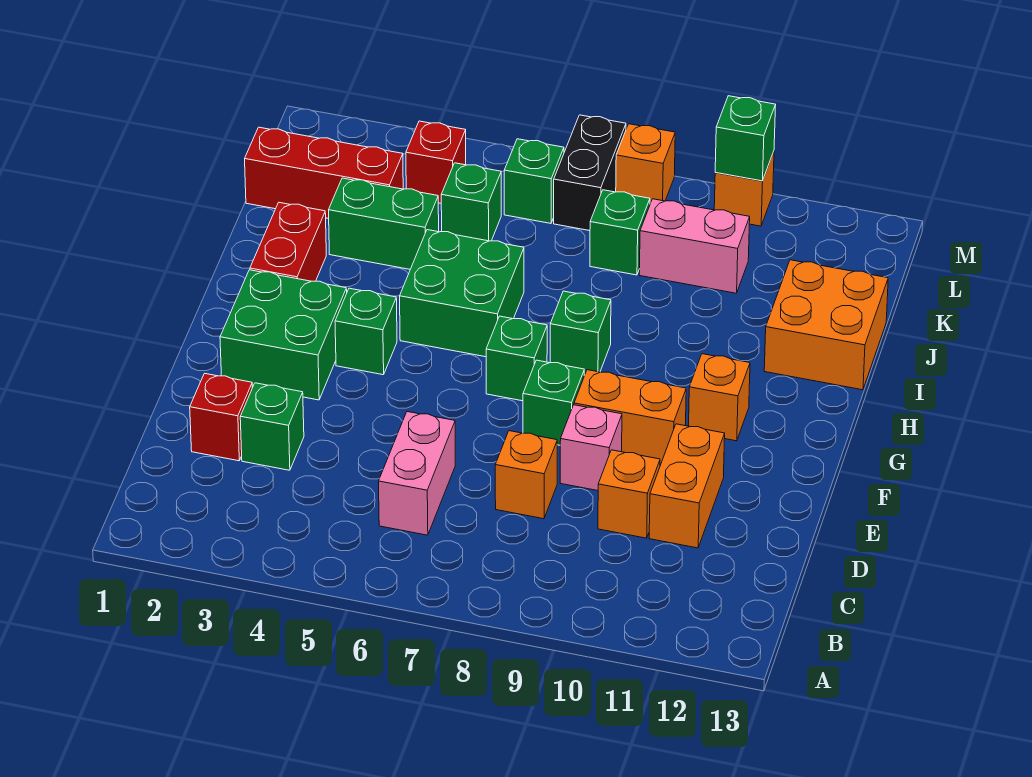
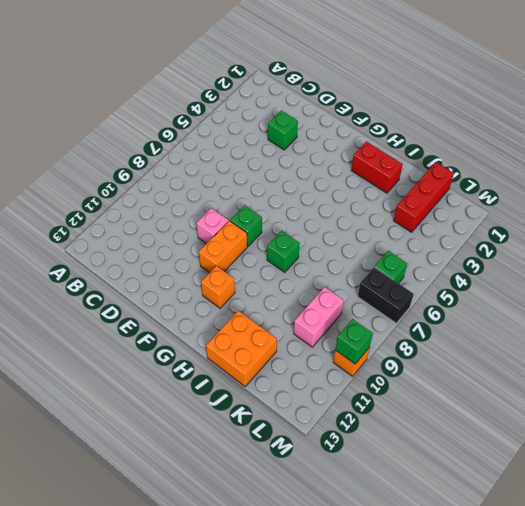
none -> pink 1x2 brick [379,412,455,535]
none -> red 1x1 brick [190,373,252,461]
none -> orange 1x1 brick [495,431,557,519]

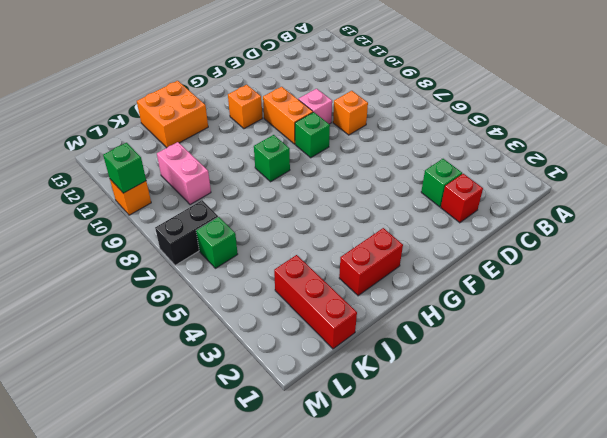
none -> pink 1x2 brick [379,412,455,535]
none -> orange 1x1 brick [598,450,660,538]
none -> orange 1x2 brick [649,424,725,548]

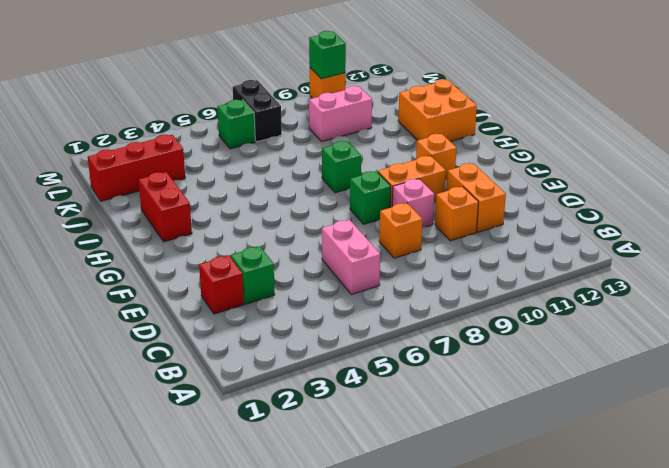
none -> green 2x2 brick [220,270,347,400]
none -> green 1x1 brick [335,288,397,375]
none -> green 1x1 brick [486,316,547,401]

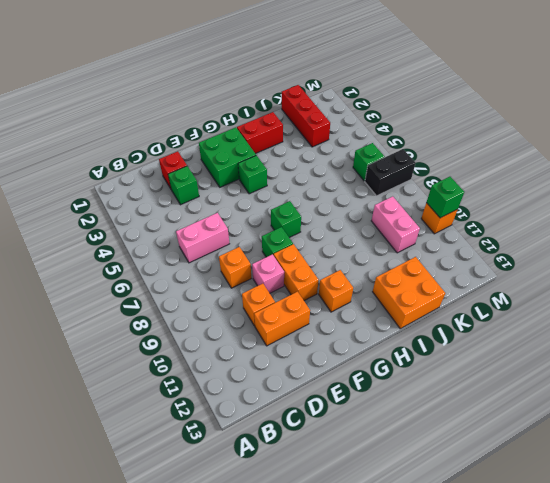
none -> green 2x2 brick [400,230,524,357]
none -> green 1x1 brick [550,291,611,375]
none -> green 1x2 brick [329,178,439,269]

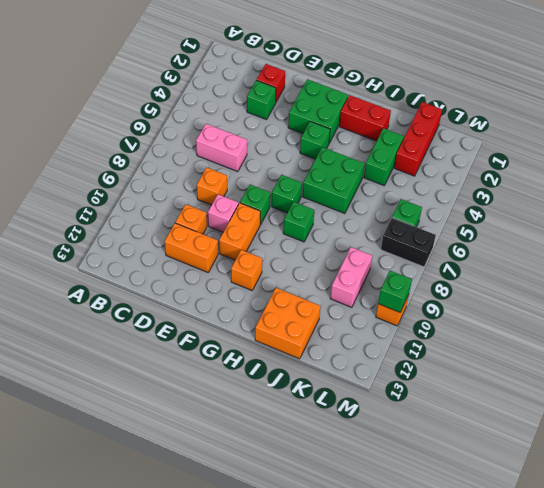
none -> green 1x1 brick [441,163,501,241]
none -> green 1x1 brick [590,190,650,275]
none -> red 1x1 brick [406,121,466,203]

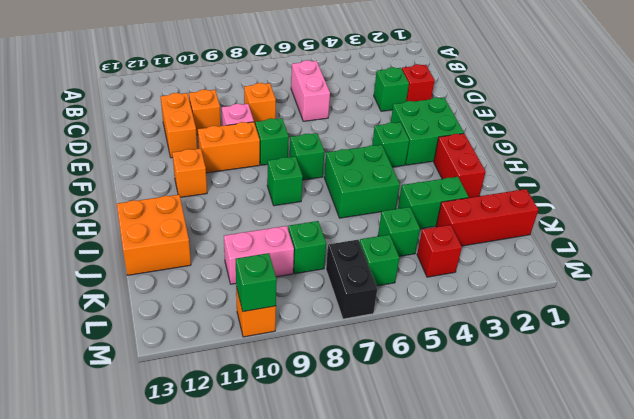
none -> orange 1x1 brick [616,124,675,204]

